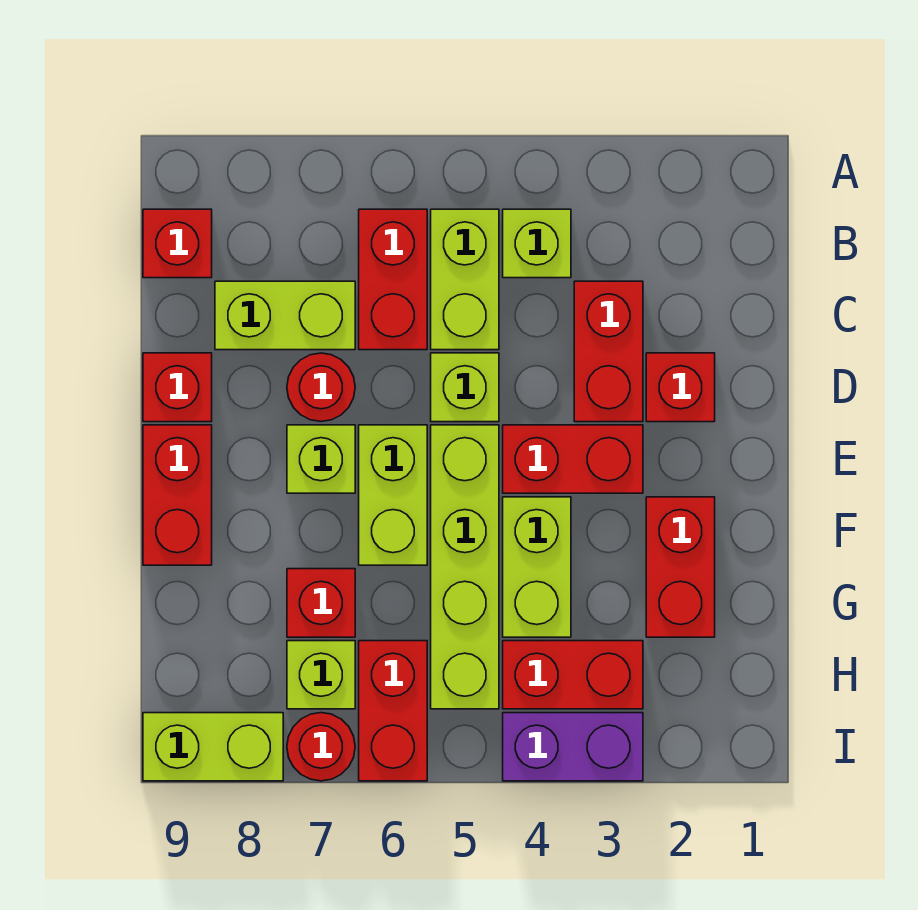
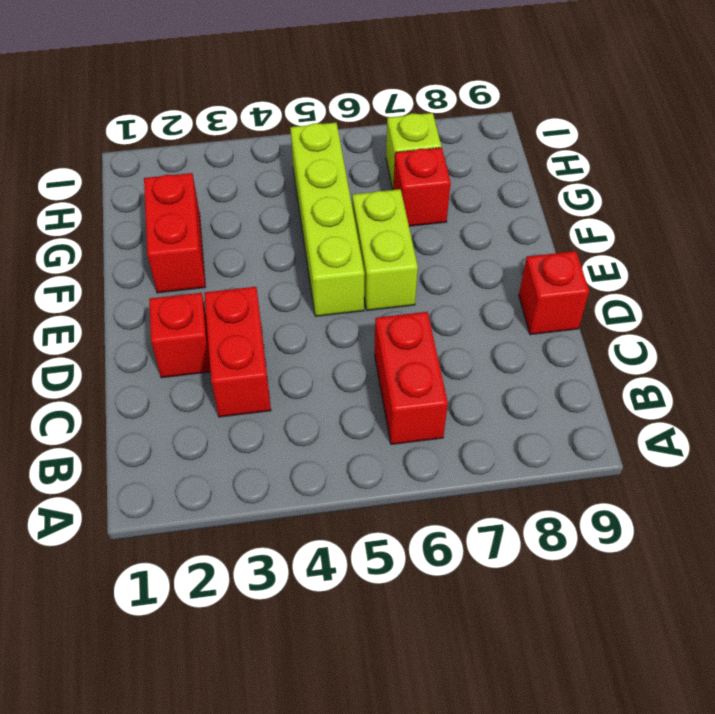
none -> lime 1x1 brick [503,209,571,278]
none -> lime 1x2 brick [431,209,499,350]
none -> red 1x1 brick [143,209,212,278]

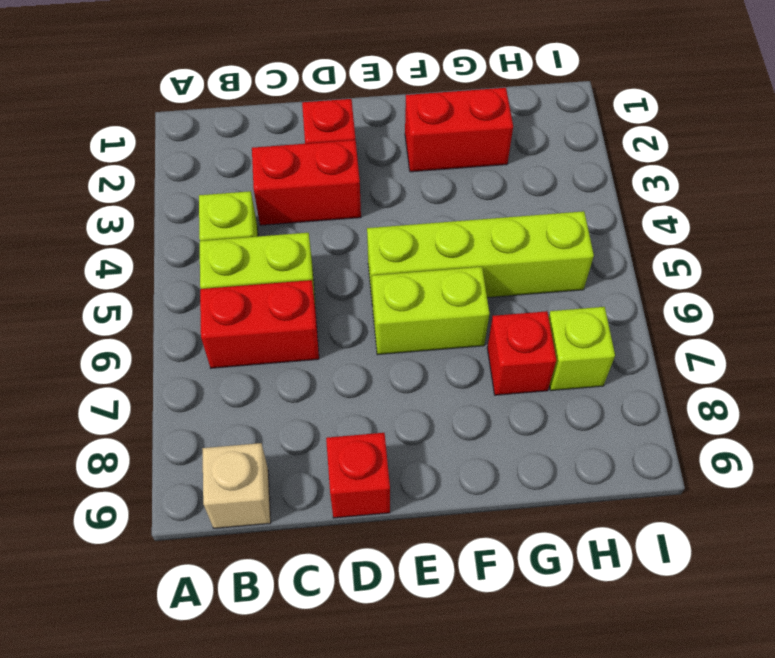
tan 1x1 brick [202,443,271,528] -> red 1x1 brick [143,209,212,278]
none -> lime 1x2 brick [215,281,355,350]
none -> lime 1x1 brick [431,353,499,422]
none -> red 1x1 round brick [287,353,355,421]

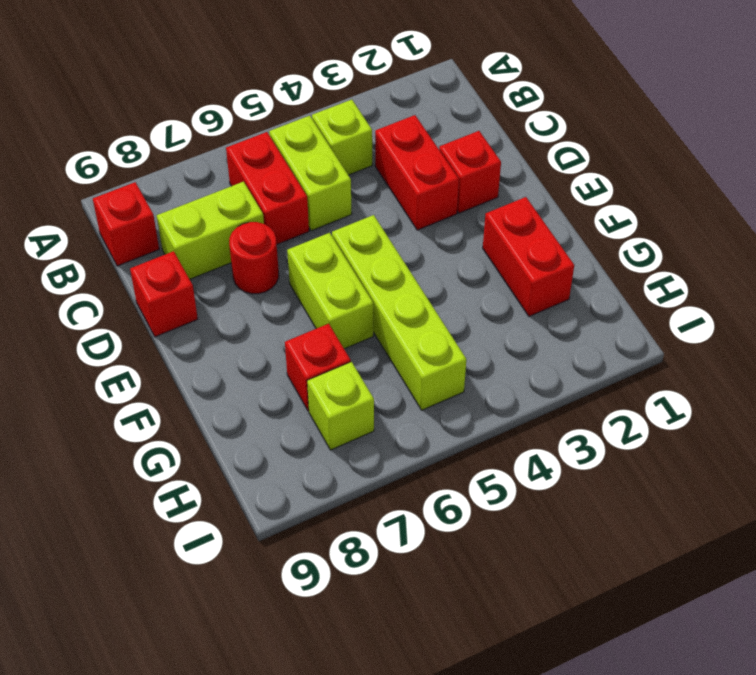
none -> lime 1x1 brick [431,353,499,422]
none -> red 1x2 brick [503,425,643,493]
none -> lime 1x1 brick [287,425,355,493]

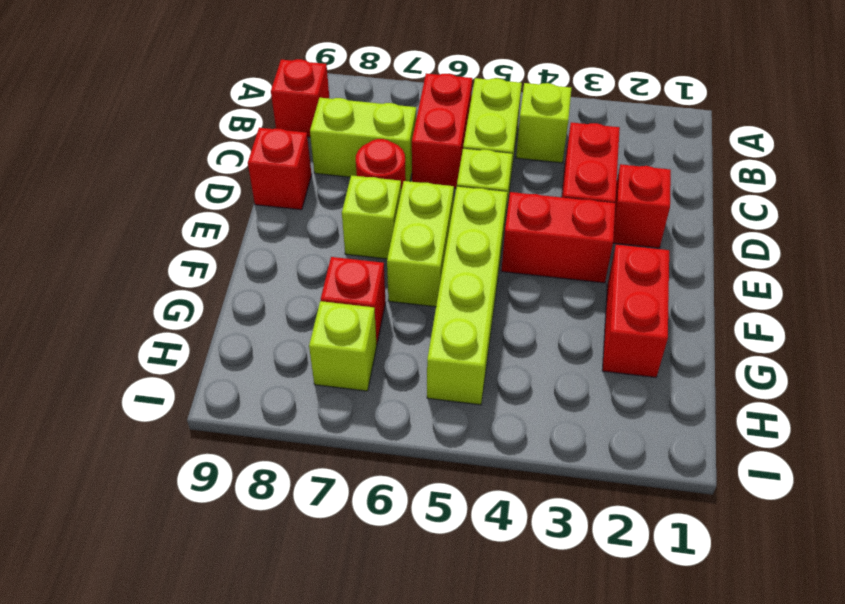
none -> red 1x2 brick [143,425,212,565]
none -> lime 1x2 brick [503,497,571,637]
none -> red 1x2 brick [503,641,643,709]

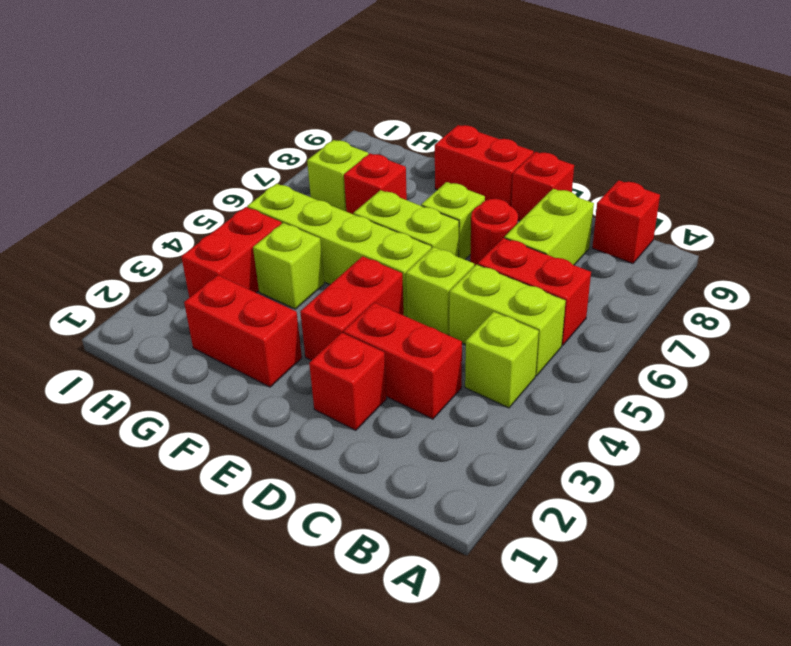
lime 1x1 brick [253,223,324,309] -> lime 1x2 brick [503,497,571,637]
none -> red 1x2 brick [359,641,427,781]
none -> purple 1x2 brick [503,713,643,781]
none -> red 1x1 round brick [287,713,355,781]

